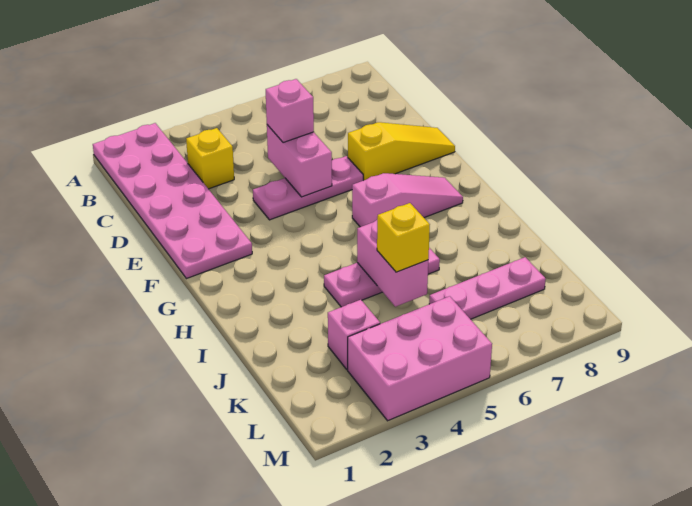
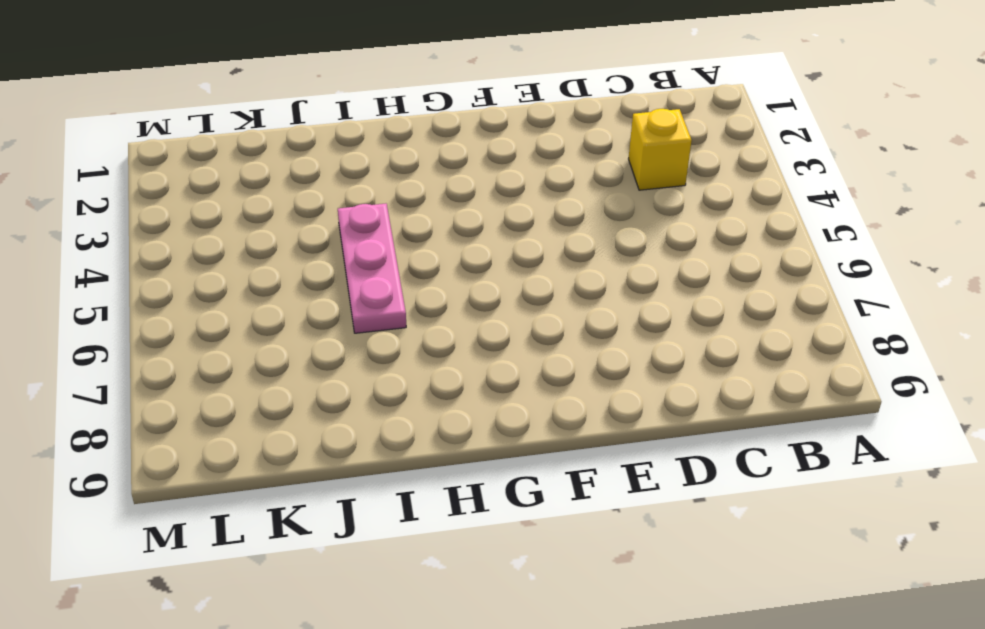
none -> pink 2x6 plate [93,123,252,279]
none -> pink 1x3 plate [253,156,363,220]
none -> yellow 1x3 slope [348,122,455,180]

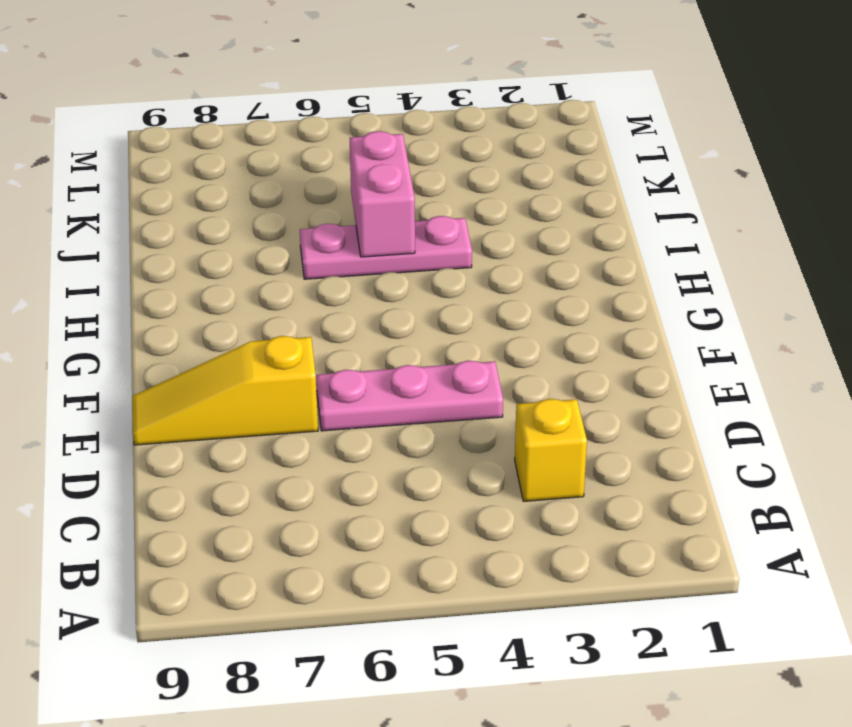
none -> pink 2x6 plate [93,123,252,279]
none -> pink 1x3 slope [352,173,463,227]
none -> pink 1x1 brick [328,300,380,369]

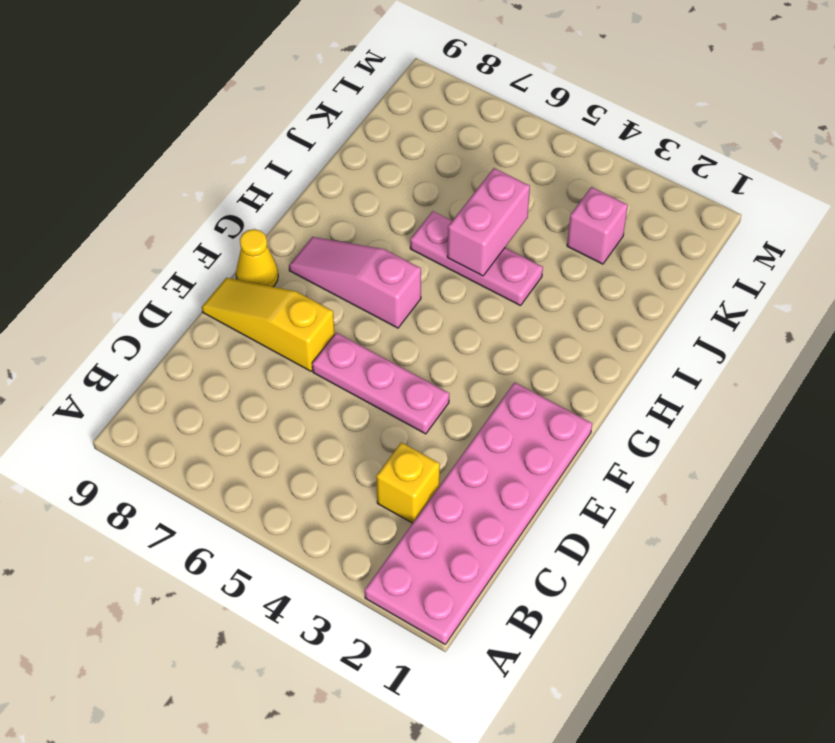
yellow 1x1 cone [236,229,278,287] -> none
none -> pink 1x3 plate [429,257,546,319]
none -> pink 2x3 brick [348,296,492,421]
none -> pink 1x2 brick [267,125,332,197]

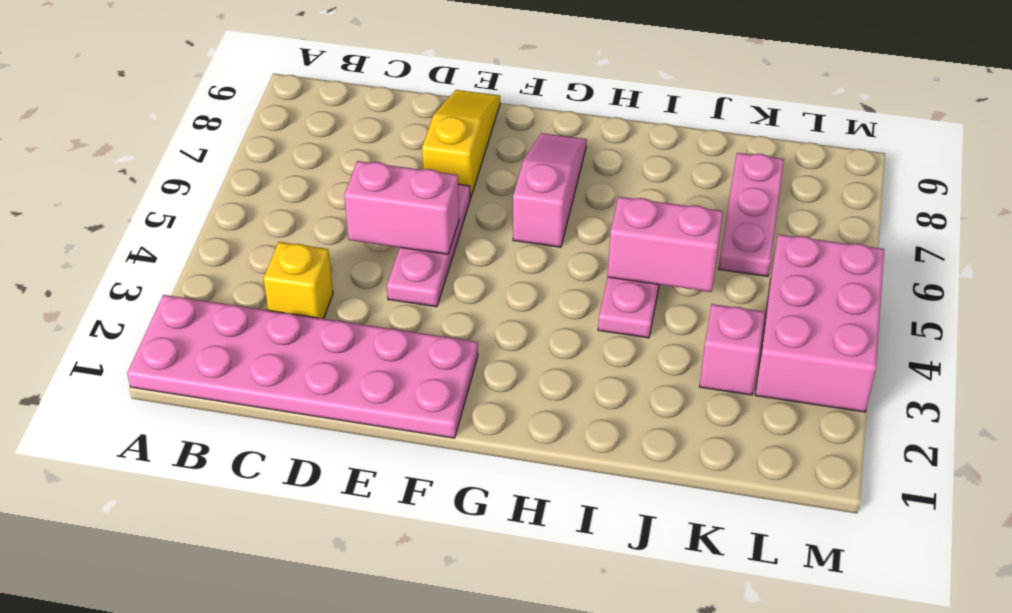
none -> pink 1x1 brick [266,79,314,143]
none -> yellow 1x1 brick [377,203,430,272]

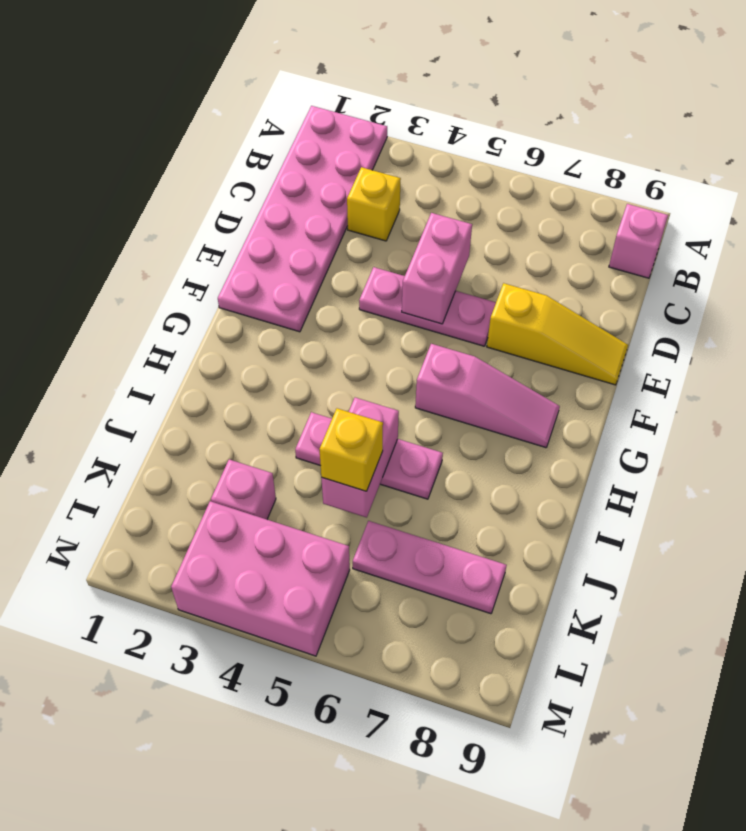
pink 1x1 brick [609,204,668,278] -> pink 1x1 brick moved to [266,79,314,143]

